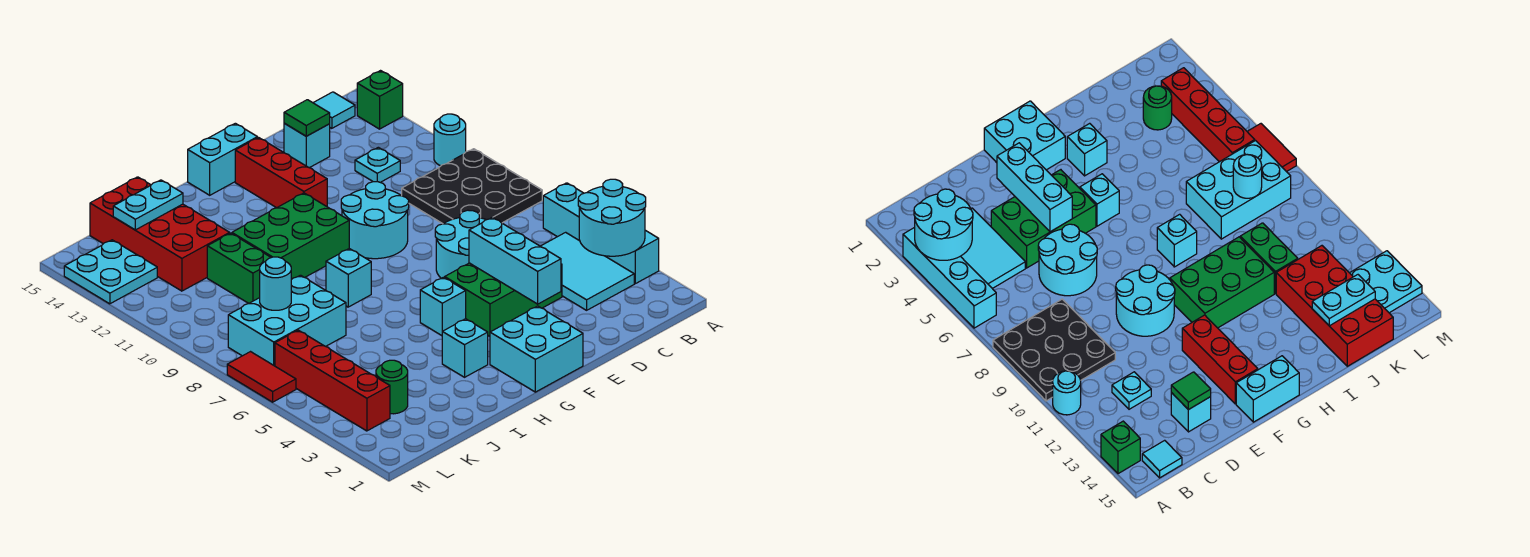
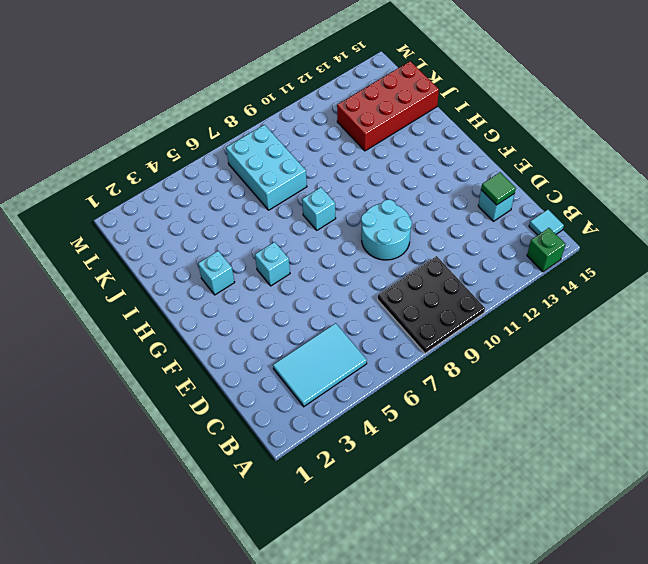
none -> cyan 1x4 brick [543,183,659,284]
none -> cyan 1x1 round brick [434,114,466,166]
none -> cyan 1x1 plate [355,147,400,182]
none -> green 2x3 brick [445,263,562,336]

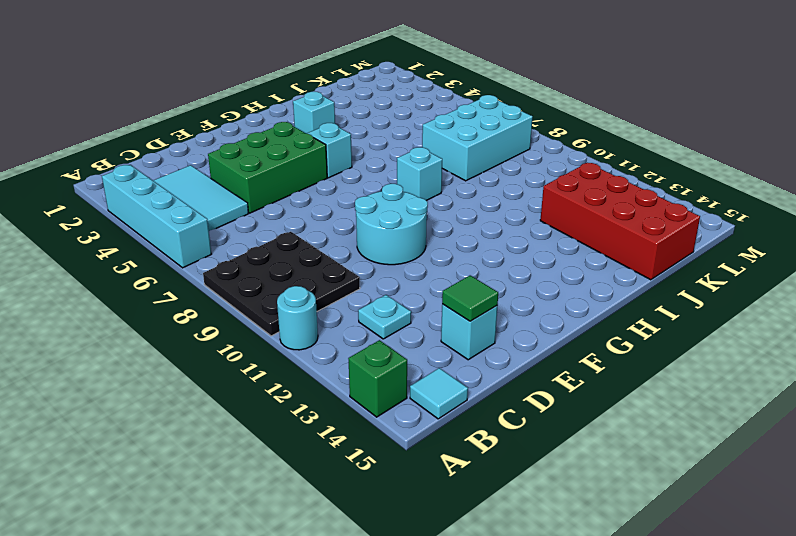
none -> cyan 2x2 round brick [435,210,486,278]
none -> cyan 2x2 brick [490,306,583,392]
none -> red 1x3 brick [235,138,327,208]
none -> cyan 1x2 brick [188,123,257,195]

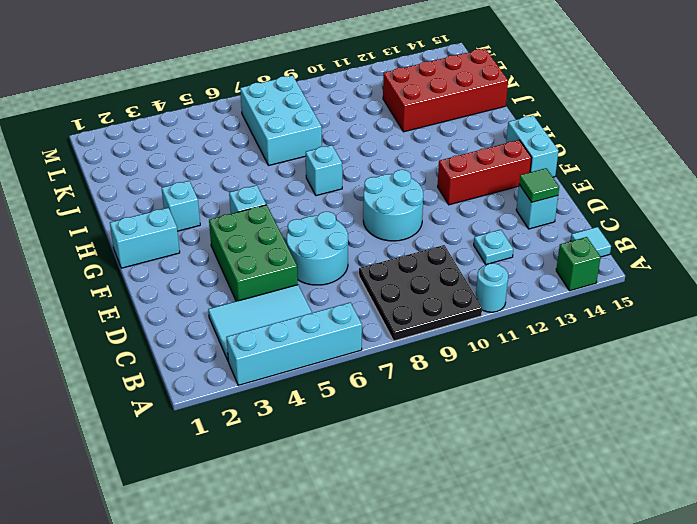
cyan 1x2 brick [110,208,180,268] -> cyan 2x2 brick [490,306,583,392]
none -> green 2x3 brick [232,193,349,280]
none -> green 1x2 brick [207,233,271,303]
none -> green 1x1 round brick [376,360,408,414]
none -> red 1x4 brick [275,330,390,431]

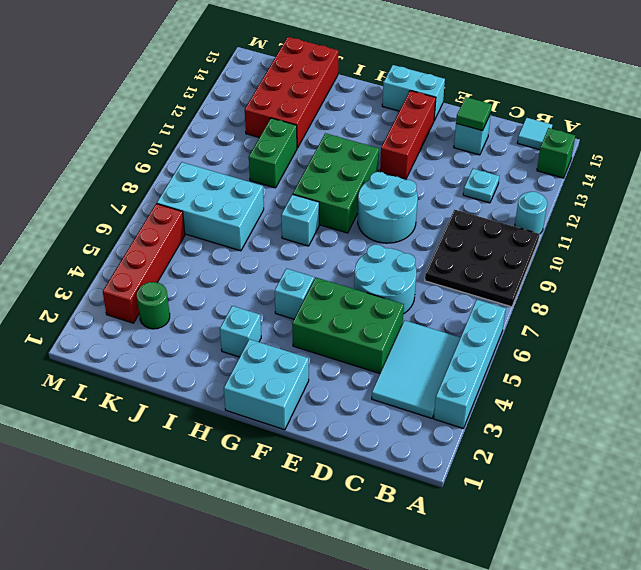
green 2x3 brick [293,133,379,233] -> green 2x3 brick turned to [232,193,349,280]
none -> cyan 2x2 plate [64,240,157,304]
none -> red 1x2 tile [227,352,296,402]
none -> cyan 2x2 round brick [578,179,646,256]
none -> cyan 1x3 brick [469,217,561,304]

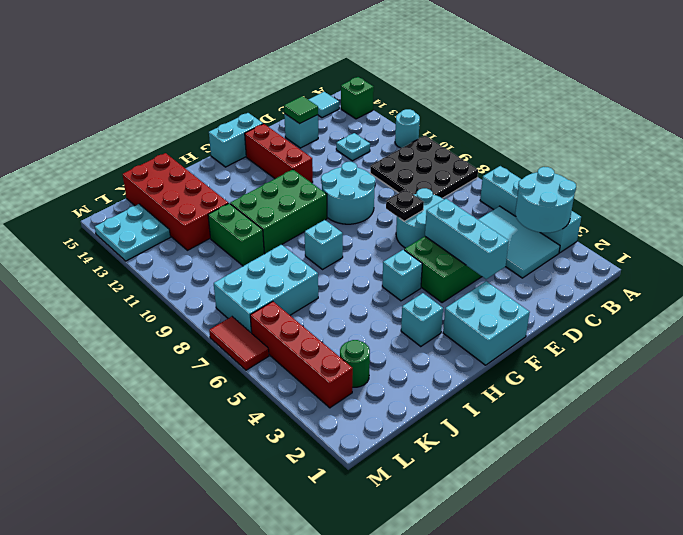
black 1x1 plate [386,189,424,221] -> none
none -> cyan 1x2 plate [113,180,183,230]
none -> cyan 1x1 round brick [260,257,291,310]

